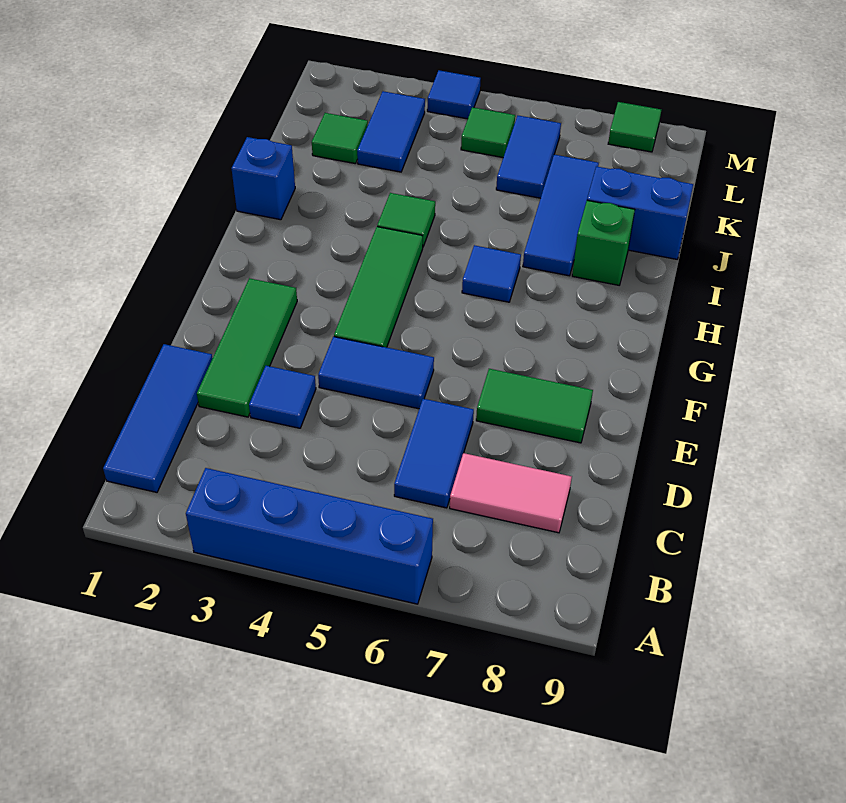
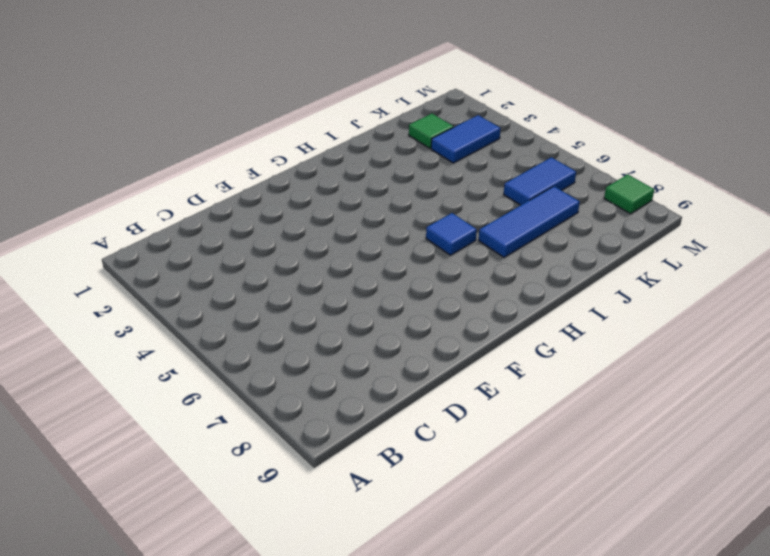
none -> blue 1x4 brick [186,468,433,604]
none -> blue 1x3 tile [103,344,213,492]
none -> blue 1x2 tile [394,399,474,508]

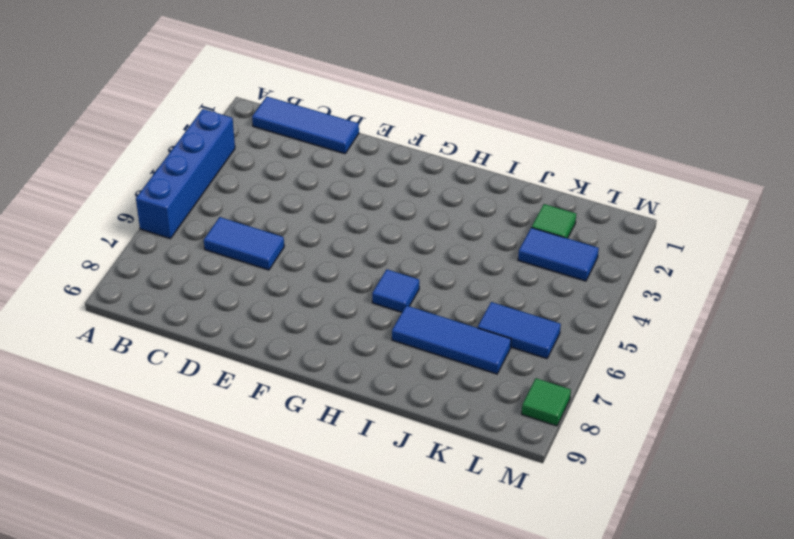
none -> pink 1x2 tile [450,453,572,533]
none -> green 1x3 tile [197,278,297,417]
none -> blue 1x1 tile [249,366,316,428]

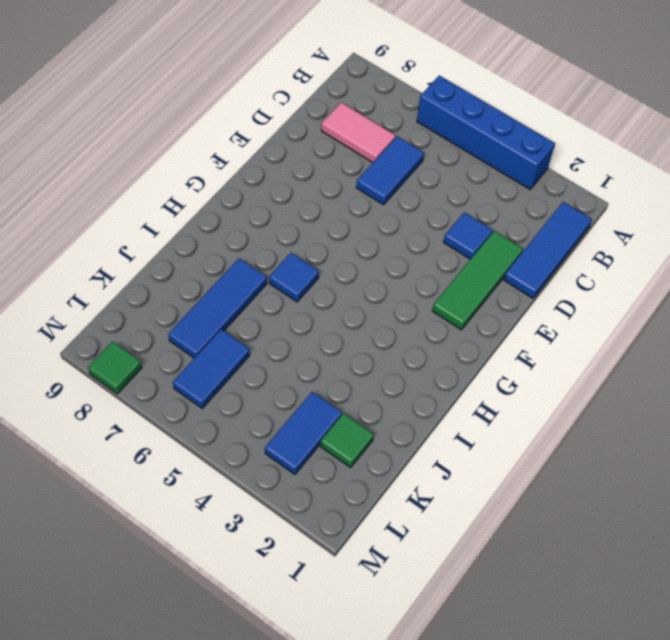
none -> blue 1x2 tile [318,337,434,409]
none -> green 1x2 tile [476,369,593,443]
none -> green 1x3 tile [334,227,423,347]

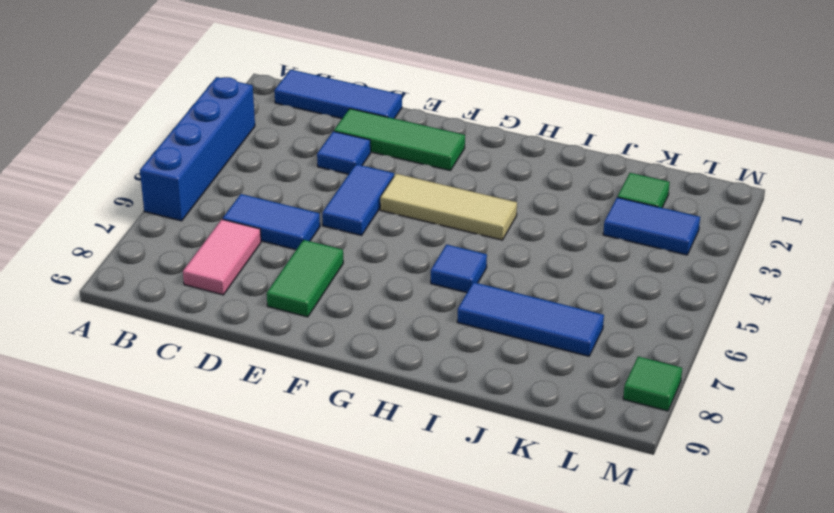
tan 1x3 tile [380,174,517,240] -> green 1x3 tile [334,227,423,347]
none -> blue 1x1 brick [232,137,295,220]
none -> green 1x1 tile [377,193,435,246]
none -> green 1x1 brick [572,200,635,285]

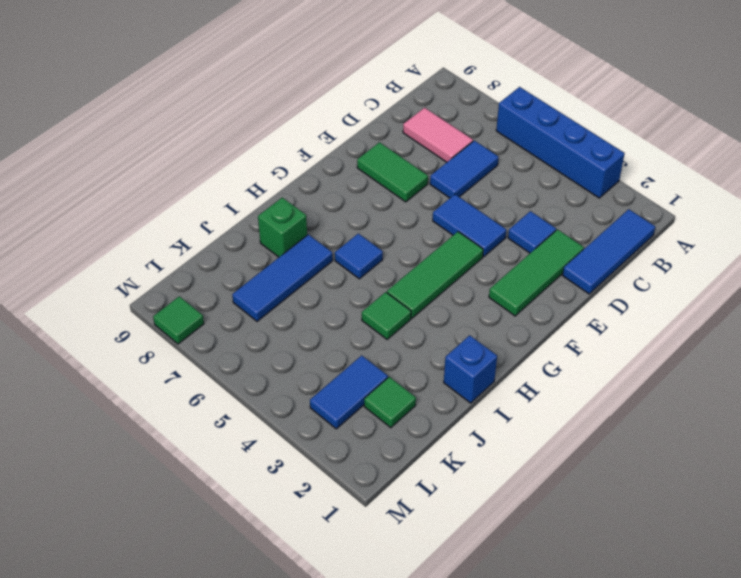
none -> blue 1x2 brick [587,166,693,259]
none -> blue 1x2 tile [496,116,561,198]
none -> green 1x1 tile [461,107,515,157]

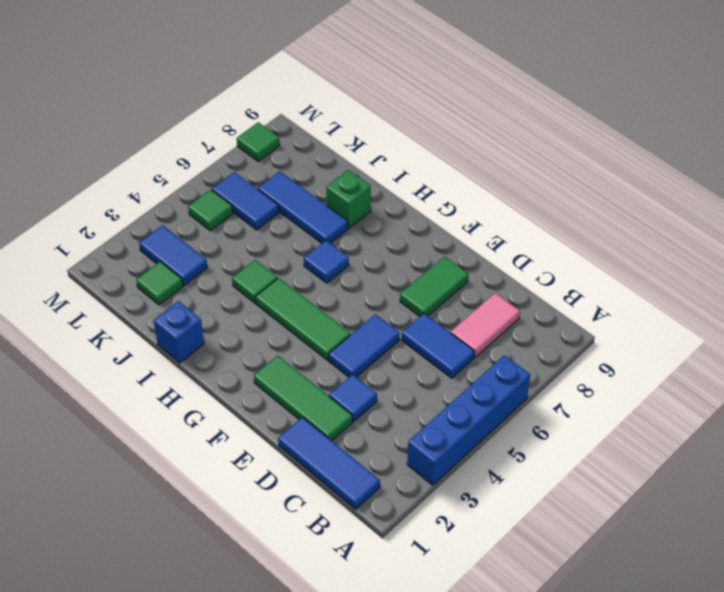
none -> blue 1x2 brick [587,166,693,259]
none -> blue 1x1 tile [427,70,481,119]

